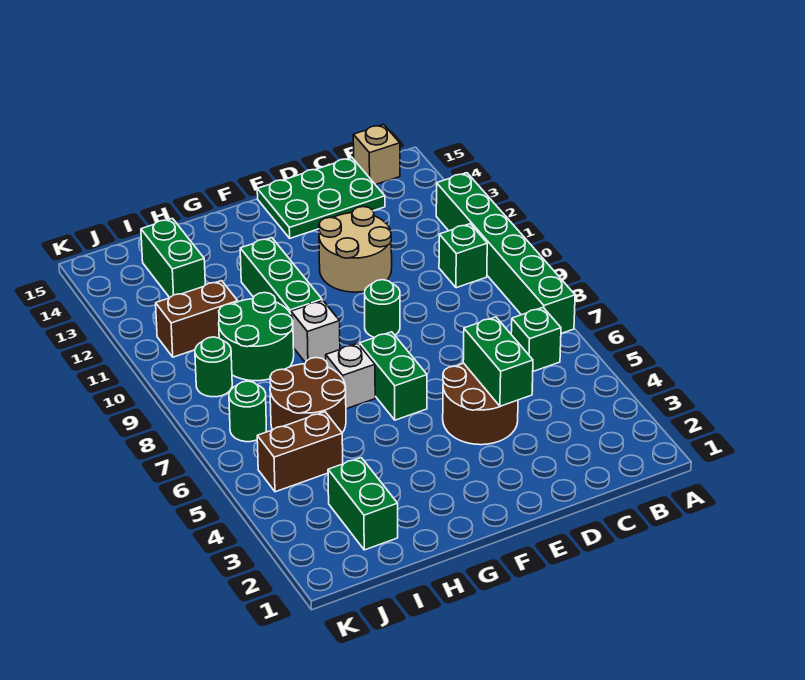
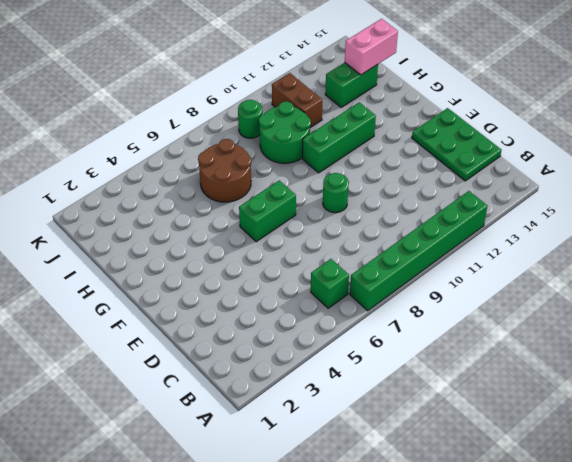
pink 1x2 brick [345,19,398,75] -> none
none -> green 1x1 brick [439,224,487,288]
none -> tan 1x1 brick [353,124,400,185]
none -> brown 2x2 round brick [443,363,518,445]

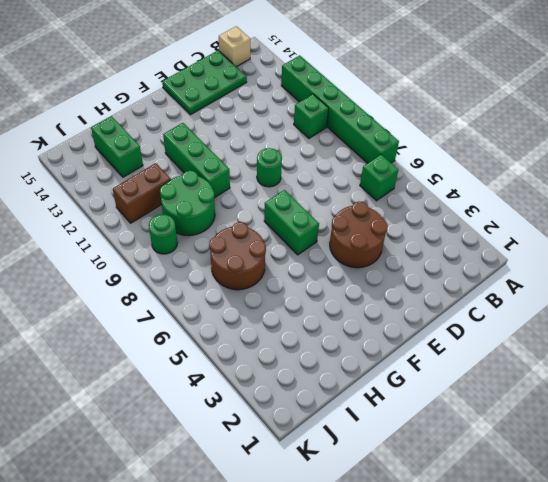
none -> tan 2x2 round brick [319,207,392,292]
none -> white 1x1 brick [326,343,375,409]
none -> white 1x1 brick [291,300,340,363]

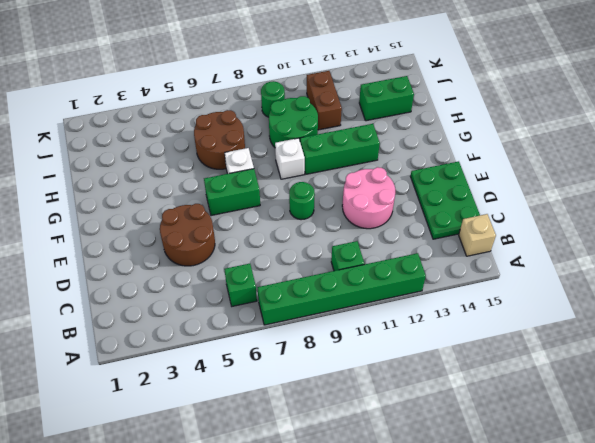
pink 2x2 round brick [342,167,395,229] -> tan 2x2 round brick [319,207,392,292]
none -> green 1x2 brick [328,458,398,550]
none -> brown 1x2 brick [257,412,343,492]
none -> green 1x1 round brick [229,381,266,442]

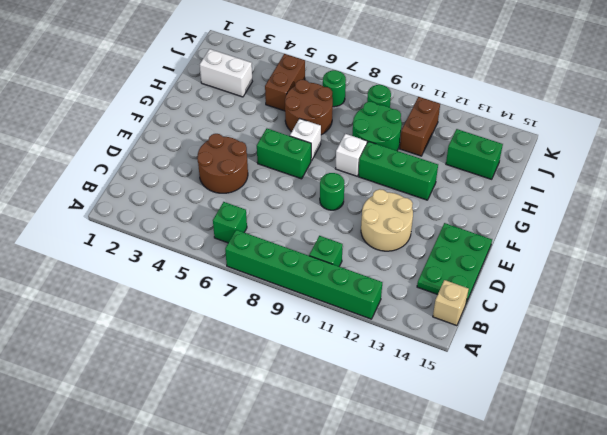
white 1x2 brick [200,49,252,97] -> green 1x2 brick [328,458,398,550]
none -> green 1x2 brick [463,317,533,406]

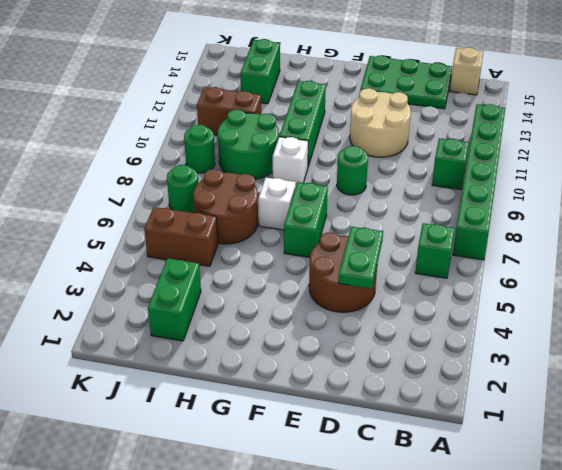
green 1x2 plate [339,227,383,289] -> green 1x2 brick [463,317,533,406]

